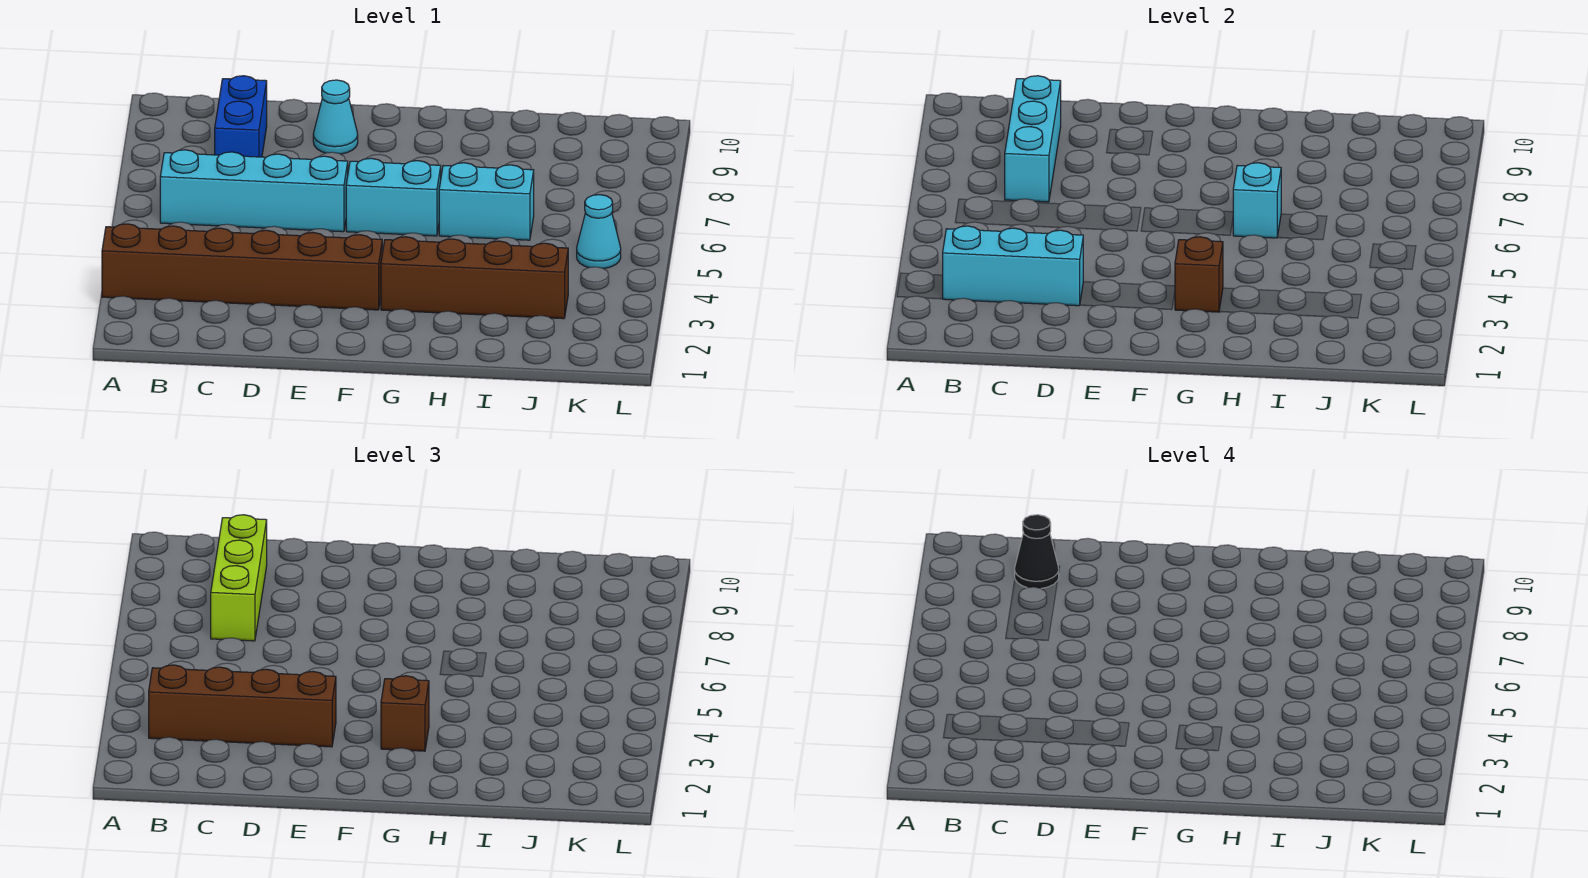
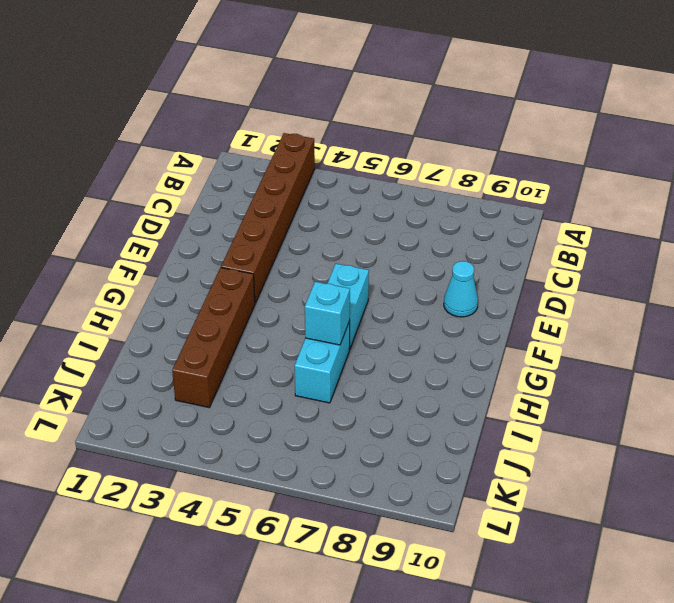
none -> cyan 1x4 brick [160,150,348,232]
none -> blue 1x2 brick [215,76,267,157]
none -> cyan 1x1 cone [577,195,621,269]

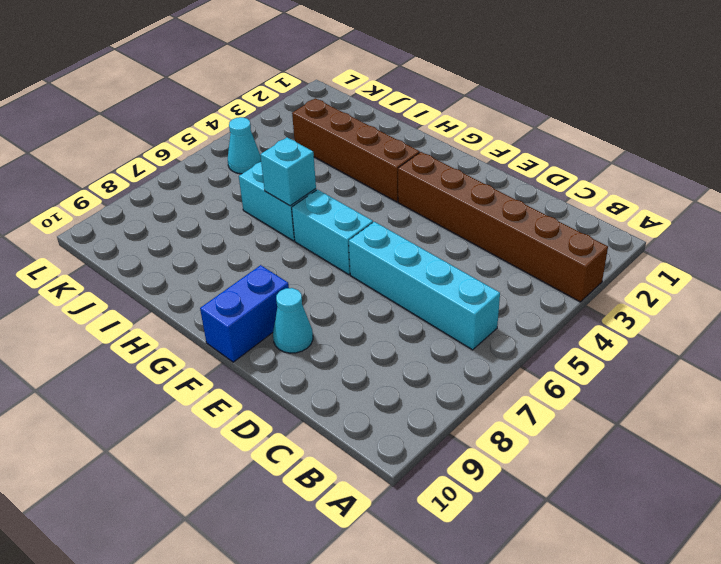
blue 1x2 brick [200,265,289,362] -> blue 1x2 brick moved to [215,76,267,157]
none -> cyan 1x3 brick [943,226,1083,306]
none -> cyan 1x3 brick [1005,76,1061,202]
none -> brown 1x1 brick [1175,237,1223,312]

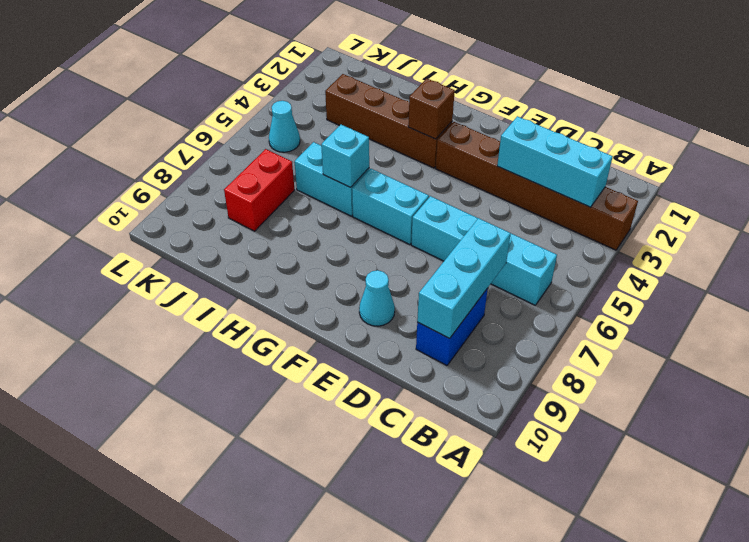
red 1x2 brick [224,149,294,231] -> none
none -> brown 1x4 brick [149,665,336,747]
none -> lime 1x3 brick [211,515,267,641]
none -> brown 1x1 brick [381,676,429,751]

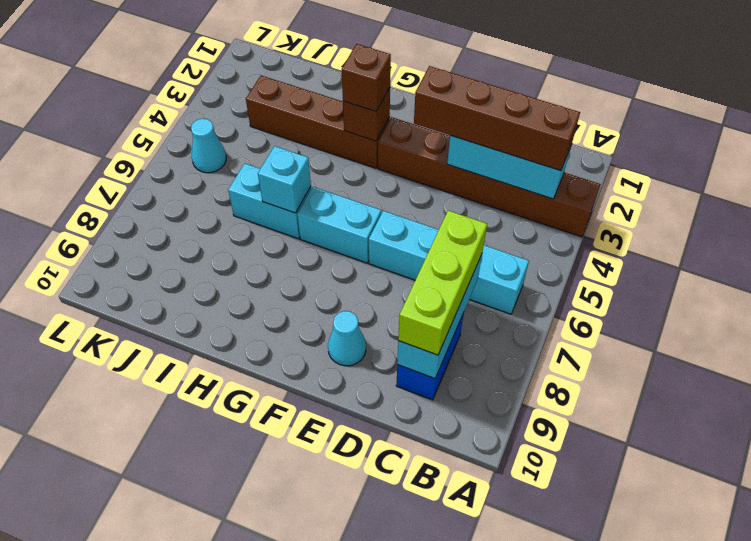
none -> black 1x1 cone [1015,515,1059,588]

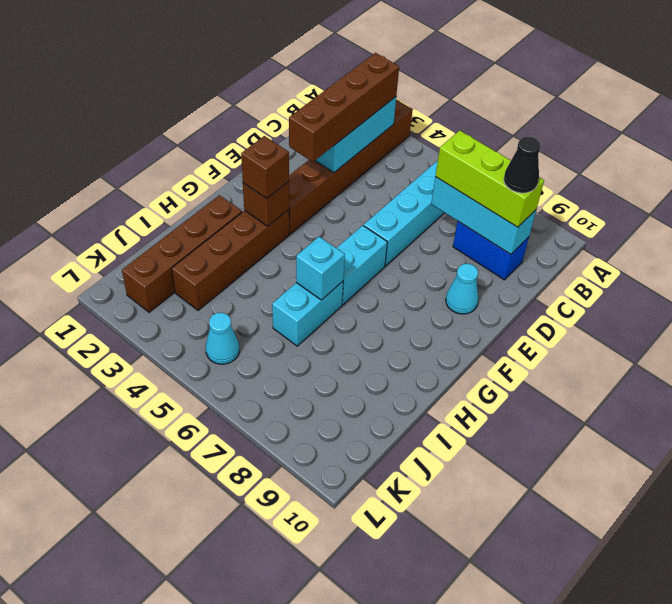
brown 1x4 brick [122,195,242,312] -> none

